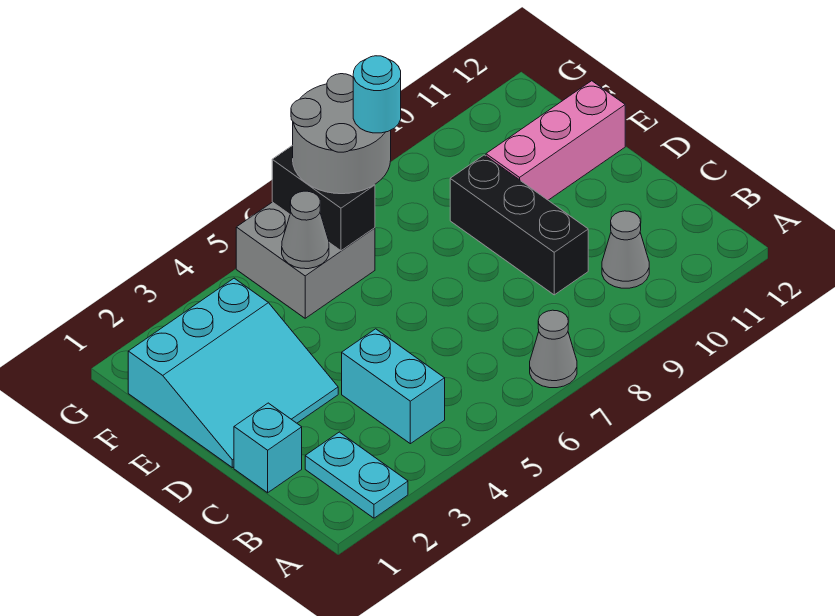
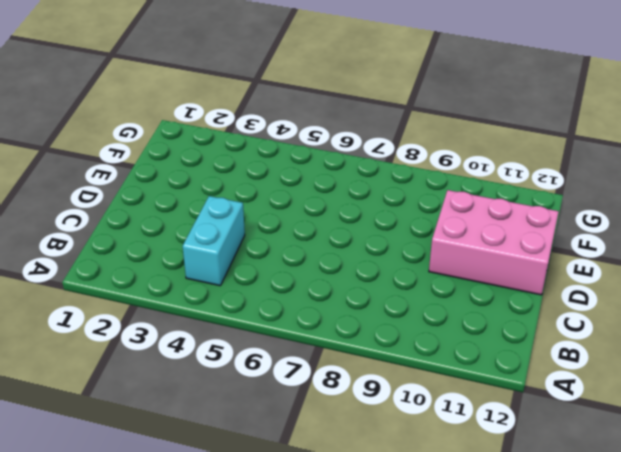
pink 2x3 brick [429,190,559,295] -> pink 1x3 brick [486,81,625,200]
none -> cyan 1x2 plate [305,432,408,518]
none -> grey 1x1 cone [530,310,577,388]
none -> grey 1x1 cone [602,211,649,288]

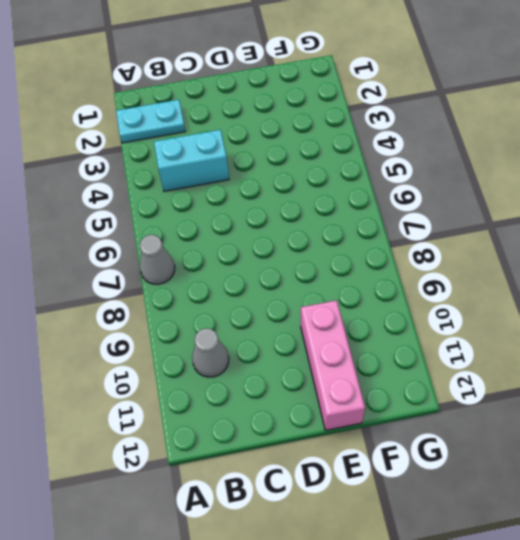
none -> cyan 1x1 brick [234,403,302,493]
none -> black 1x3 brick [450,155,588,295]
none -> cyan 3x3 slope [128,278,338,468]

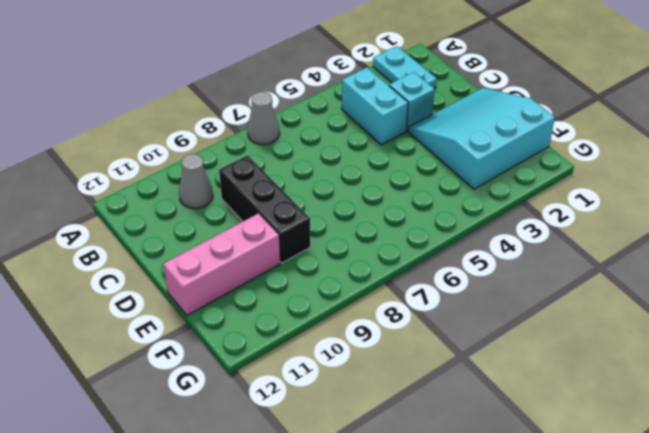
cyan 1x1 brick [389,72,435,131] -> cyan 1x1 brick moved to [234,403,302,493]
none -> grey 2x2 brick [236,202,375,318]
none -> grey 1x1 cone [282,191,329,269]
none -> black 1x2 brick [272,145,375,251]

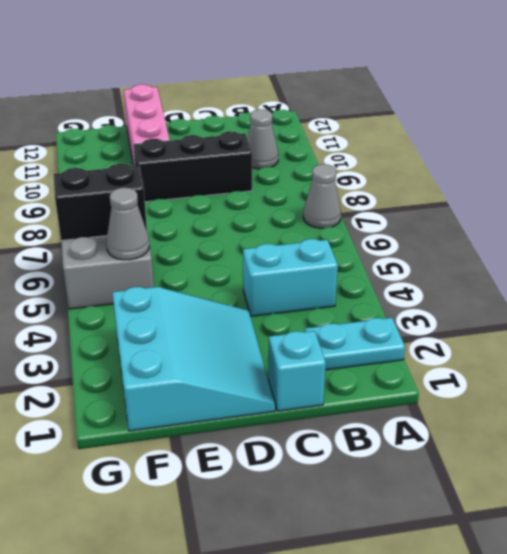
none -> grey 2x2 round brick [291,74,391,194]
none -> cyan 1x1 round brick [353,56,401,133]

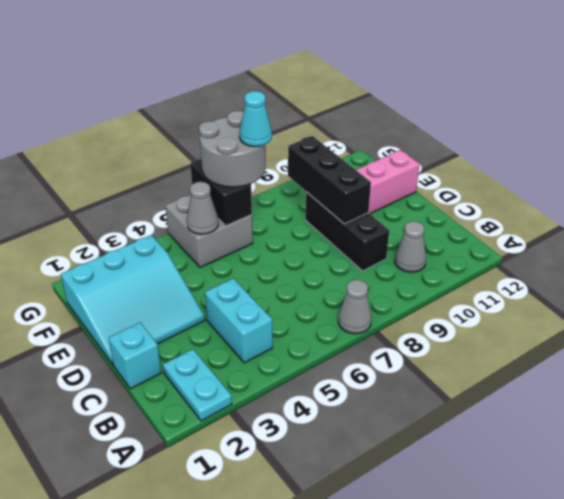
black 1x3 brick [288,136,371,224] -> none
cyan 1x1 cone [240,91,272,147] -> cyan 1x1 round brick [353,56,401,133]

